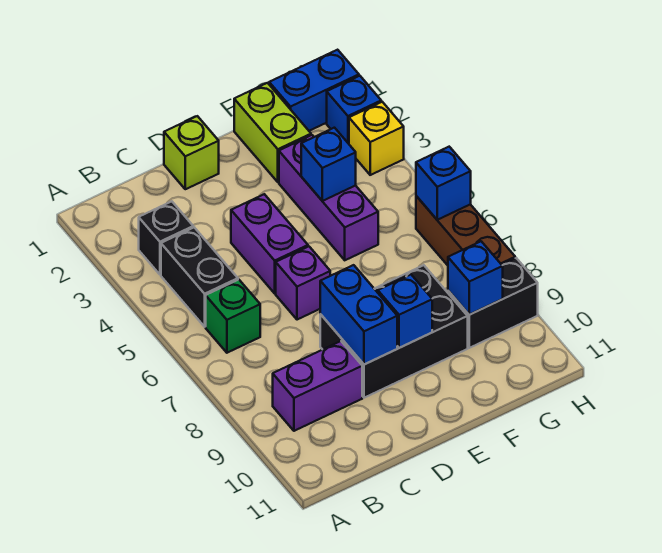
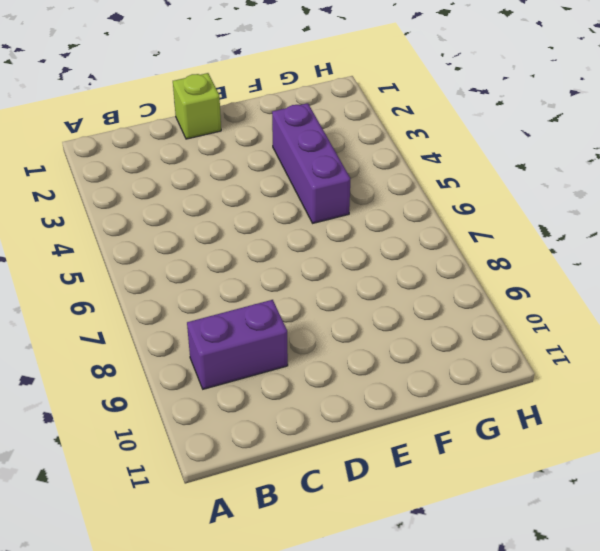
none -> black 1x1 brick [139,201,193,275]
none -> black 1x2 brick [161,227,238,327]
none -> green 1x1 brick [206,280,260,353]

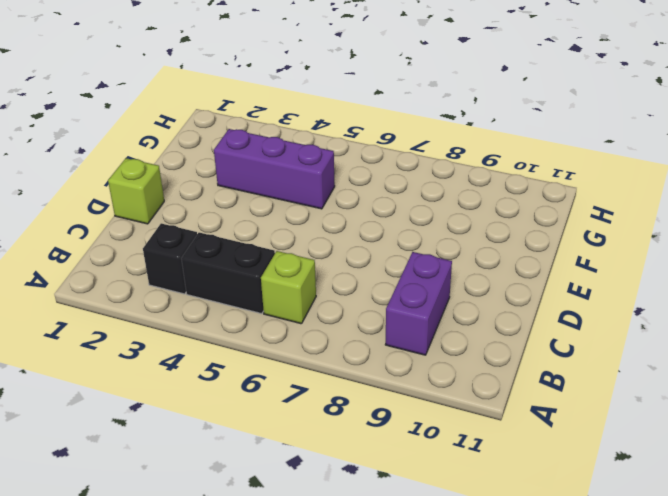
lime 1x1 brick [261,251,316,324] -> green 1x1 brick [206,280,260,353]
none -> purple 1x2 brick [231,194,308,293]
none -> purple 1x1 brick [276,246,330,320]
none -> black 2x3 brick [320,265,468,398]

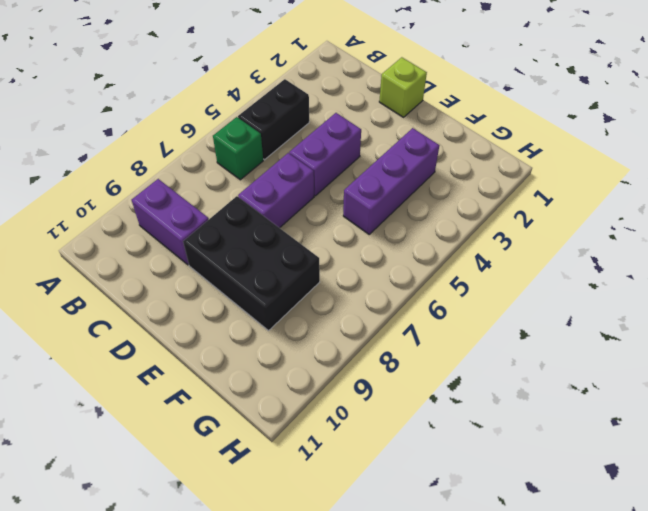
purple 1x2 brick [238,153,314,228] -> purple 1x1 brick [276,246,330,320]
none -> black 1x1 brick [139,201,193,275]
none -> lime 1x2 brick [234,83,311,182]
none -> blue 1x2 brick [269,50,359,131]

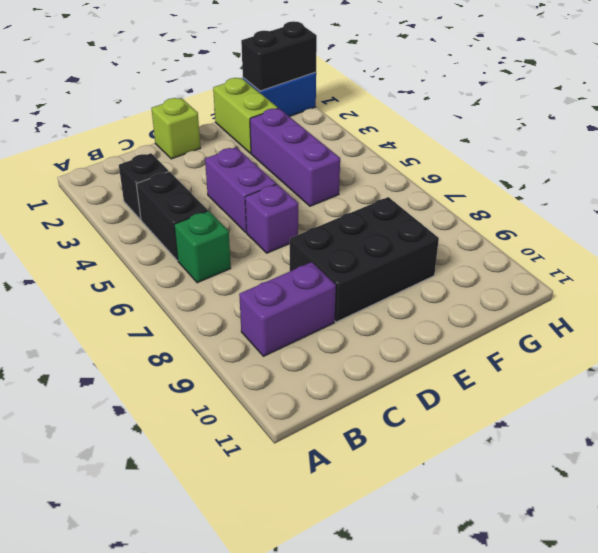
black 1x2 brick [241,21,317,91] -> black 1x2 brick moved to [448,258,538,348]
none -> blue 1x1 brick [327,76,381,144]
none -> yellow 1x1 brick [349,102,404,175]
none -> brown 1x3 brick [416,196,515,265]

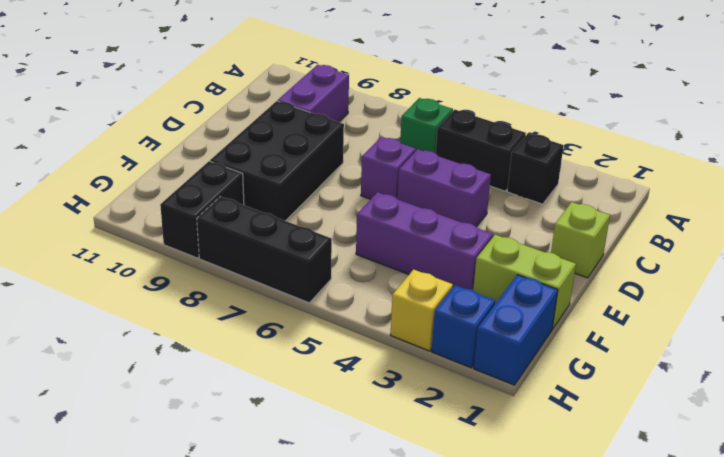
black 1x3 brick [197,196,332,303] -> brown 1x3 brick [416,196,515,265]
none -> blue 1x2 brick [320,265,397,365]
none -> blue 1x1 brick [378,275,432,348]
none -> blue 1x1 brick [301,128,356,201]

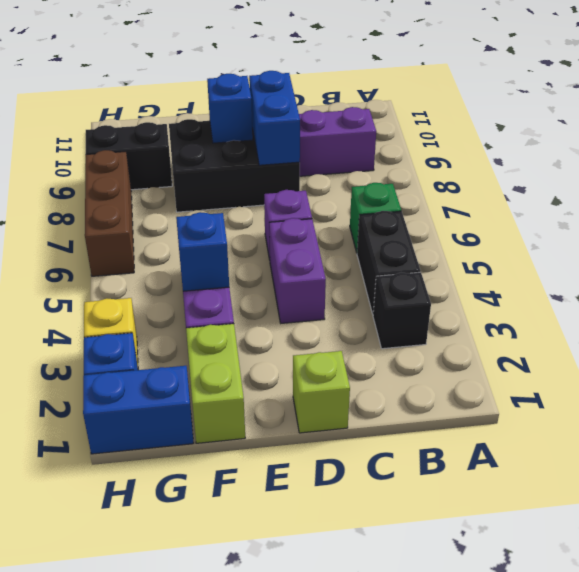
none -> blue 1x1 brick [448,241,503,315]
none -> blue 1x1 brick [416,147,471,220]

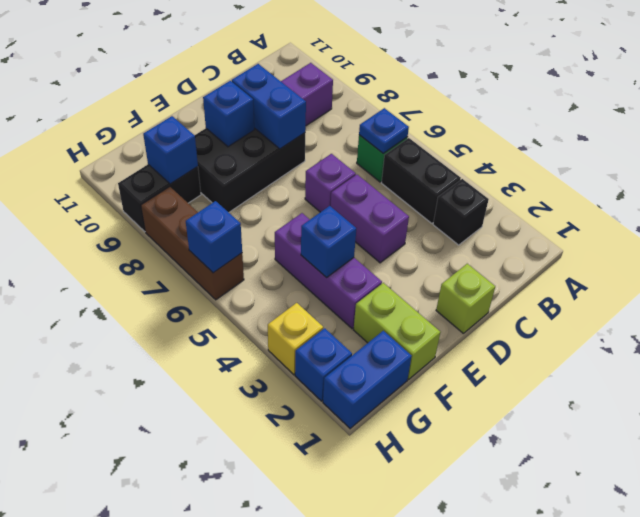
blue 1x1 plate [359,108,409,153] -> none

